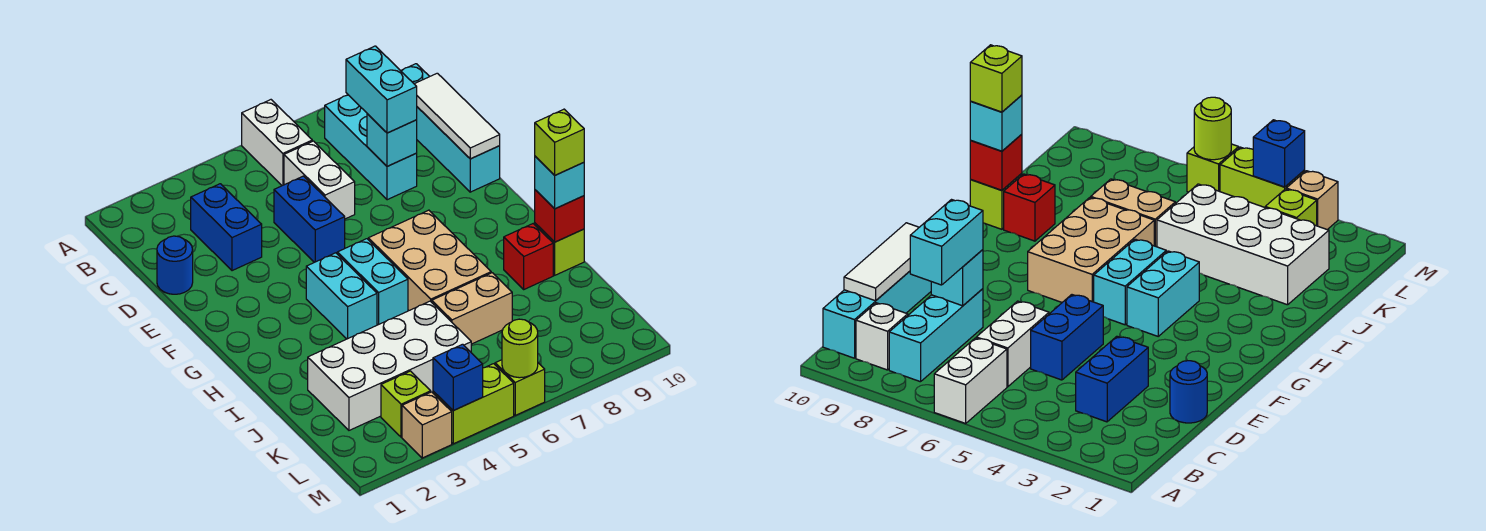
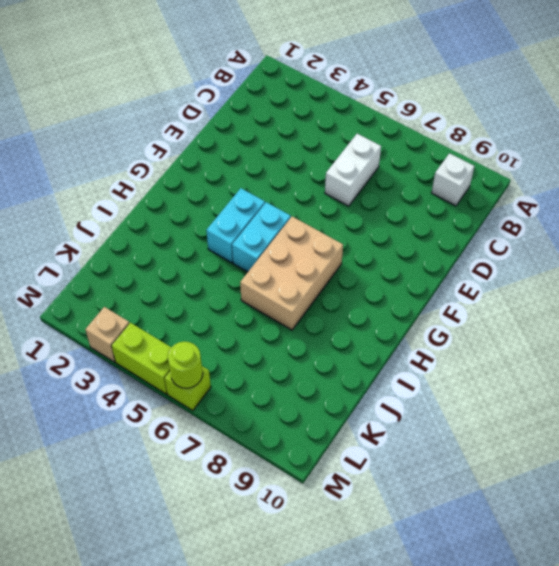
none -> white 1x2 brick [242,100,312,186]
none -> cyan 1x3 brick [325,95,417,200]
none -> cyan 1x4 brick [401,64,500,192]

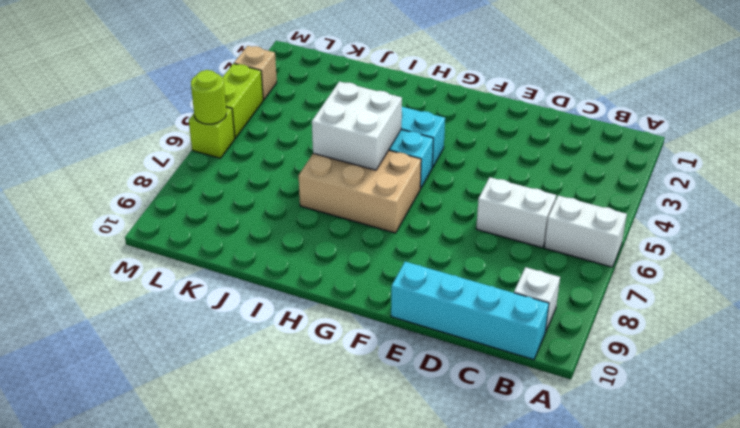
white 2x2 brick [312,81,402,170] -> none
none -> cyan 1x3 brick [325,95,417,200]
none -> blue 1x2 brick [191,184,262,271]
none -> blue 1x1 round brick [157,236,193,294]

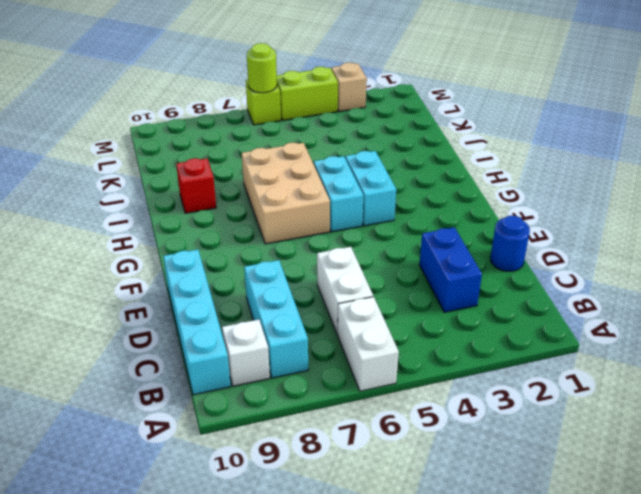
none -> blue 1x2 brick [274,176,345,262]
none -> lime 1x1 brick [535,223,584,275]
none -> white 2x4 brick [308,301,471,430]

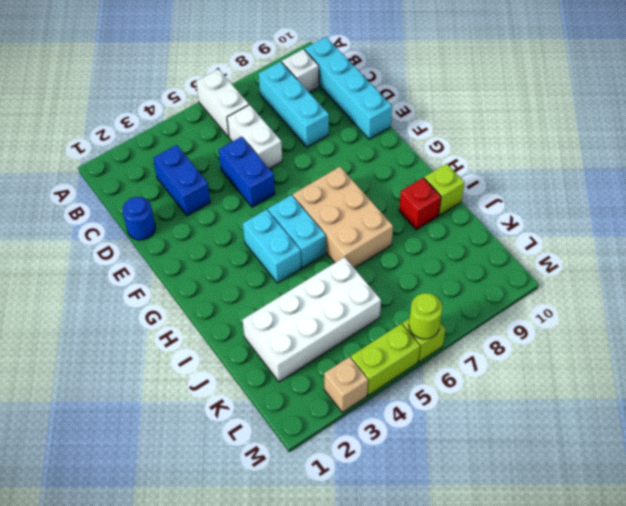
none -> tan 1x2 brick [432,273,512,344]
none -> lime 1x1 brick [381,371,431,437]
none -> white 1x3 tile [415,73,500,159]

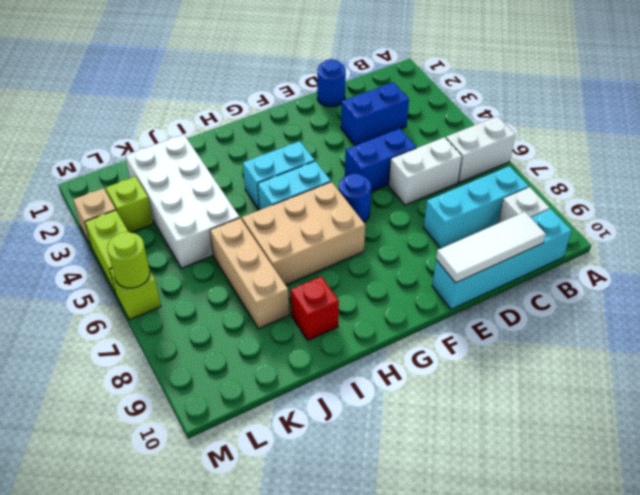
blue 1x1 round brick [339,173,371,222] -> none
tan 1x3 brick [210,218,289,329] -> tan 1x2 brick [432,273,512,344]
none -> lime 1x1 brick [535,223,584,275]
none -> cyan 1x1 brick [367,114,417,166]
none -> red 1x1 brick [535,190,584,242]

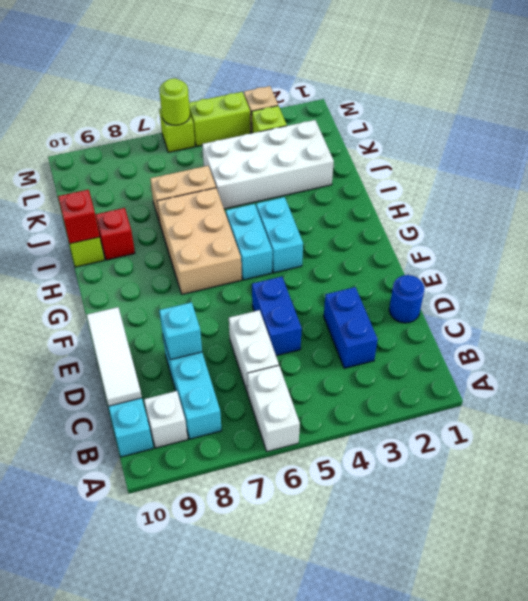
none -> blue 1x1 brick [433,344,483,411]
none -> cyan 1x2 brick [346,46,417,133]
none -> cyan 1x1 brick [535,156,584,209]

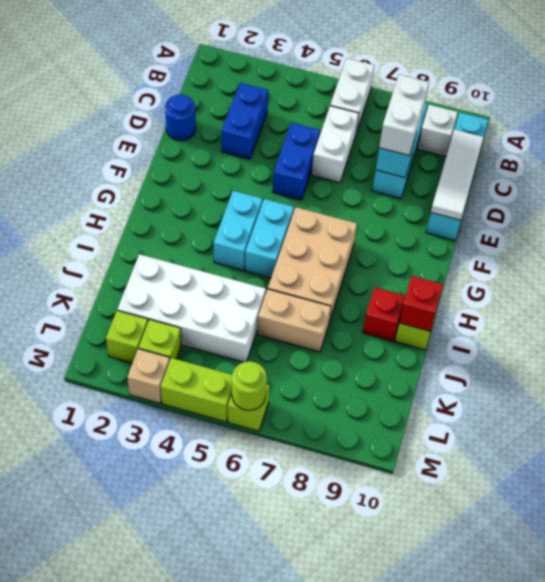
white 1x2 brick [379,75,429,156] -> cyan 1x2 brick [346,46,417,133]
lime 1x1 brick [106,311,148,363] -> lime 1x1 brick moved to [535,109,584,175]
none -> blue 1x1 brick [433,344,483,411]
none -> cyan 1x1 brick [535,156,584,209]

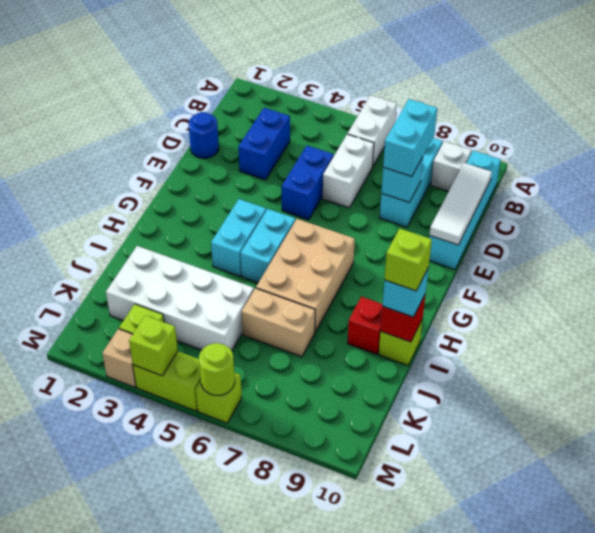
lime 1x1 brick [129,315,178,376] -> blue 1x1 brick [433,344,483,411]

